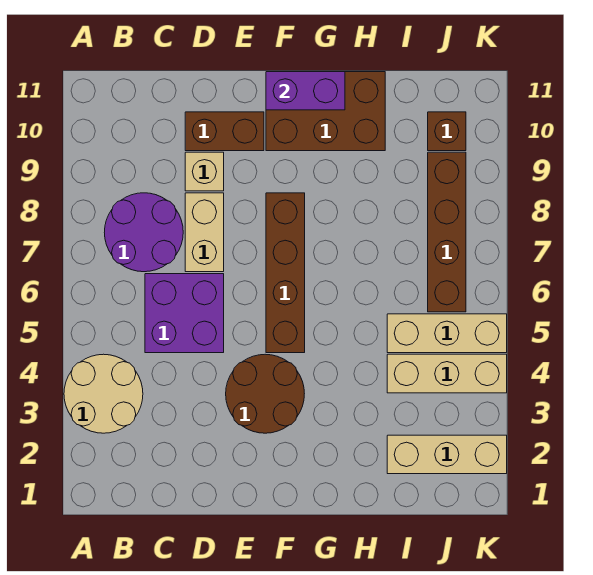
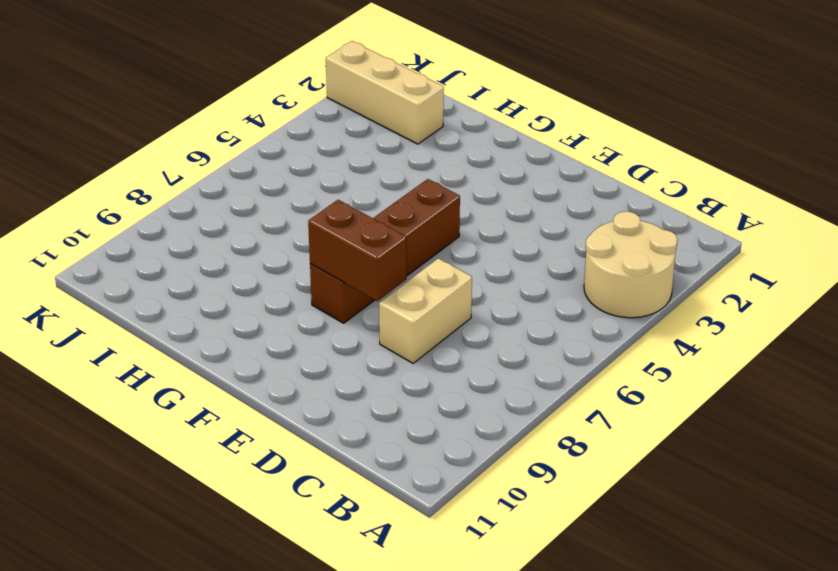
brown 1x2 brick [308,200,407,301] -> brown 1x2 brick moved to [185,112,264,151]
none -> purple 2x2 round brick [104,193,183,272]
none -> purple 2x2 brick [145,274,224,353]
none -> tan 1x1 brick [185,152,224,191]

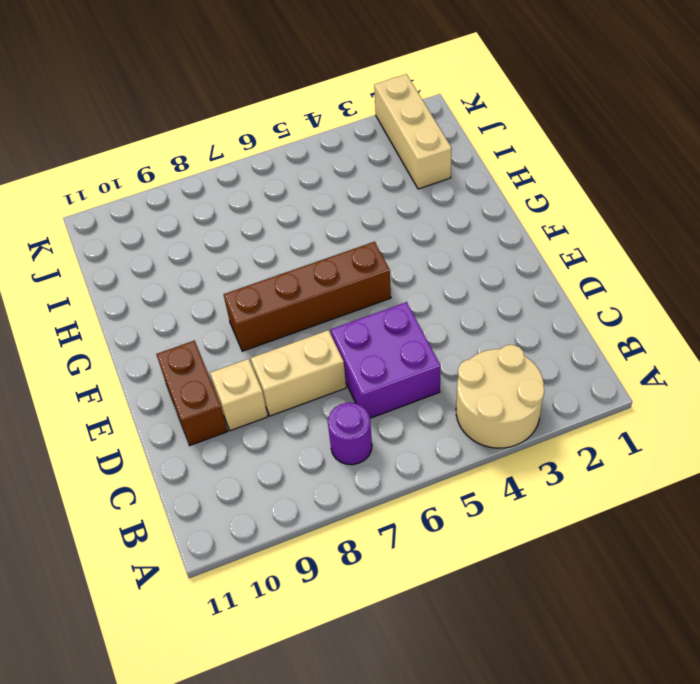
purple 1x1 round brick [328,403,372,465] -> purple 2x2 round brick [104,193,183,272]
none -> brown 2x2 round brick [226,354,304,433]
none -> brown 2x3 brick [266,72,385,151]
none -> tan 1x3 brick [387,354,507,393]

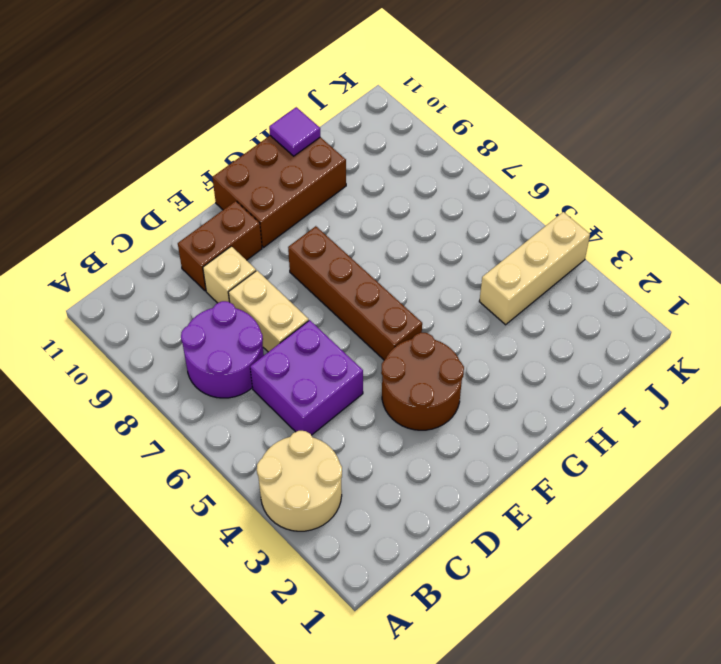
purple 1x1 tile [269,107,320,156] -> none
none -> tan 1x3 brick [387,435,507,474]
none -> tan 1x3 brick [387,314,507,353]
none -> brown 1x4 brick [428,152,466,312]

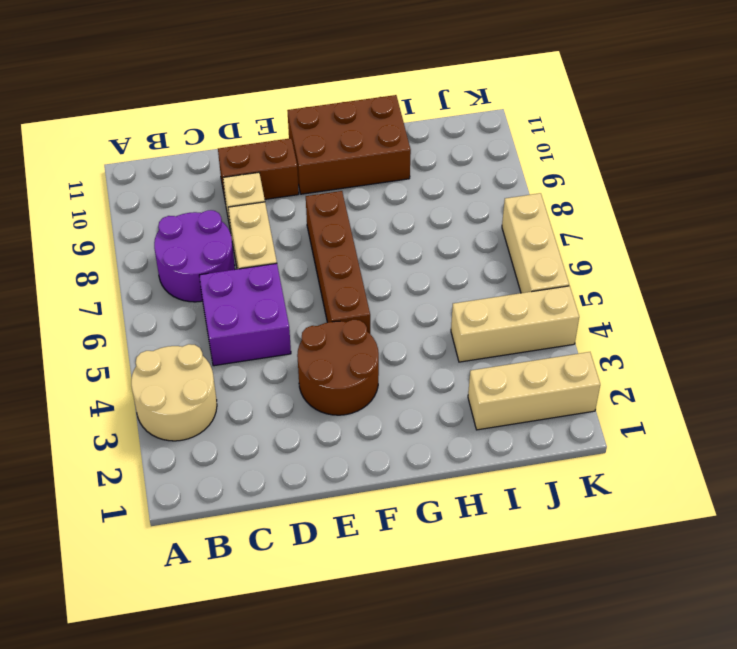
tan 1x3 brick [502,193,569,293] -> tan 1x3 brick turned to [387,314,507,353]
none -> brown 1x4 brick [428,152,466,312]
none -> brown 1x1 brick [428,112,466,151]
none -> purple 1x2 brick [266,72,345,110]

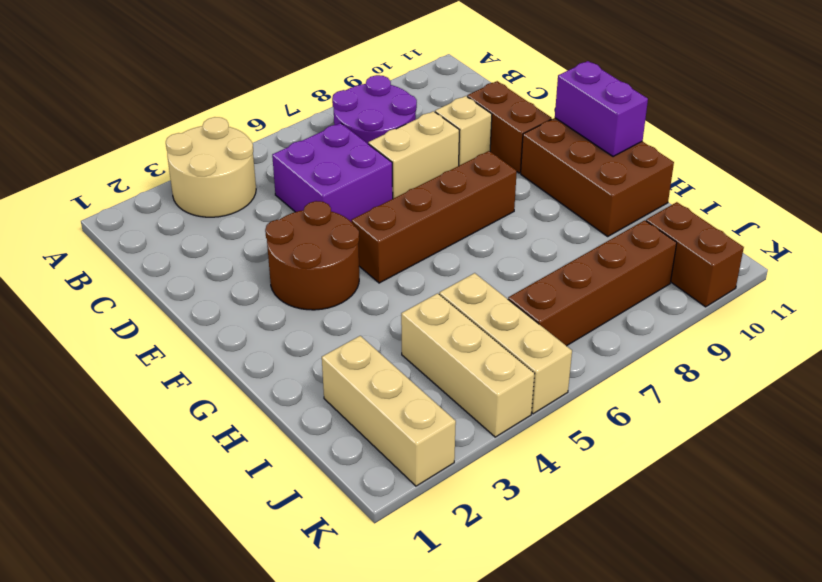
brown 1x2 brick [646,202,744,307] -> brown 1x1 brick [428,112,466,151]

